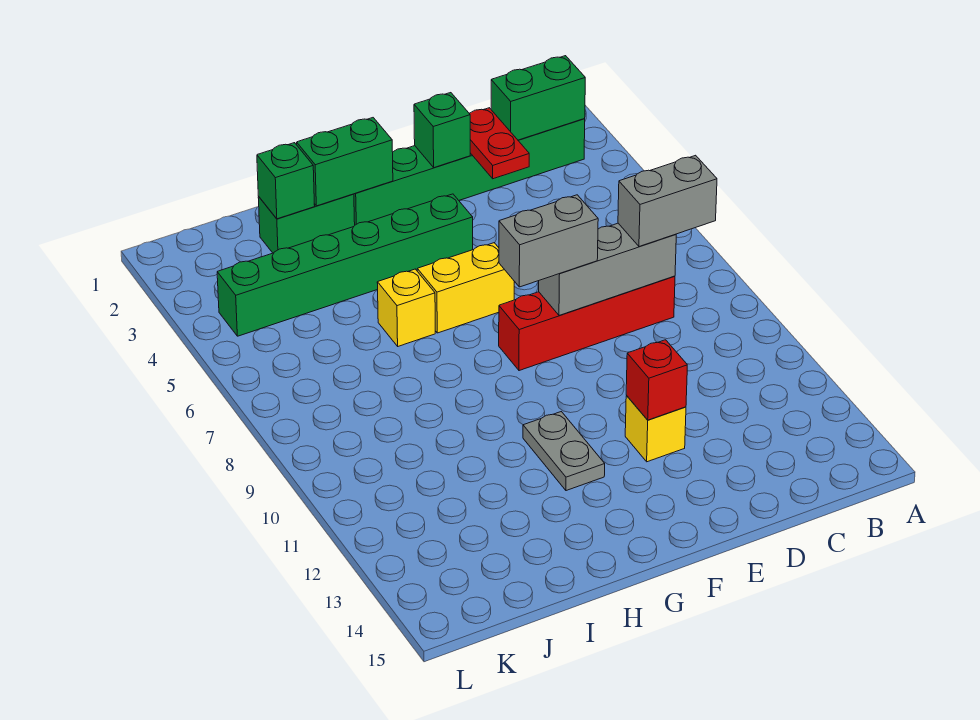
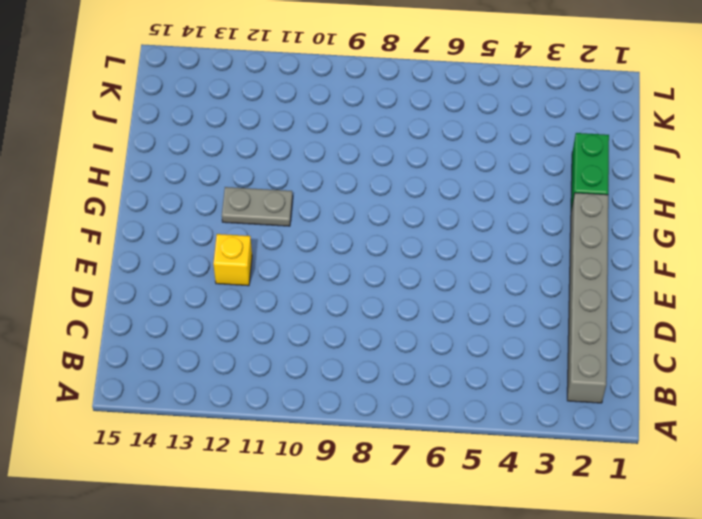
grey 1x6 brick [567,193,608,403] -> green 1x6 brick [354,119,585,225]
none -> red 1x4 brick [499,276,675,371]
none -> green 1x6 brick [217,194,473,336]
none -> yellow 1x2 brick [417,243,514,333]

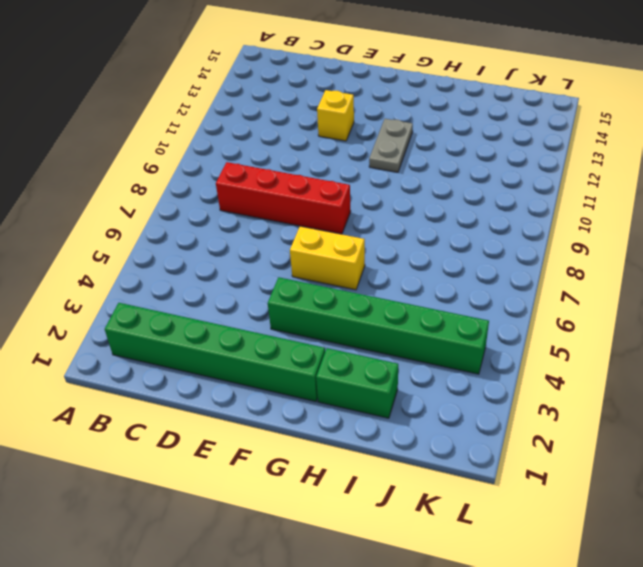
none -> yellow 1x1 brick [377,269,435,346]
none -> green 1x2 brick [491,56,585,140]
none -> grey 1x3 brick [539,223,676,315]

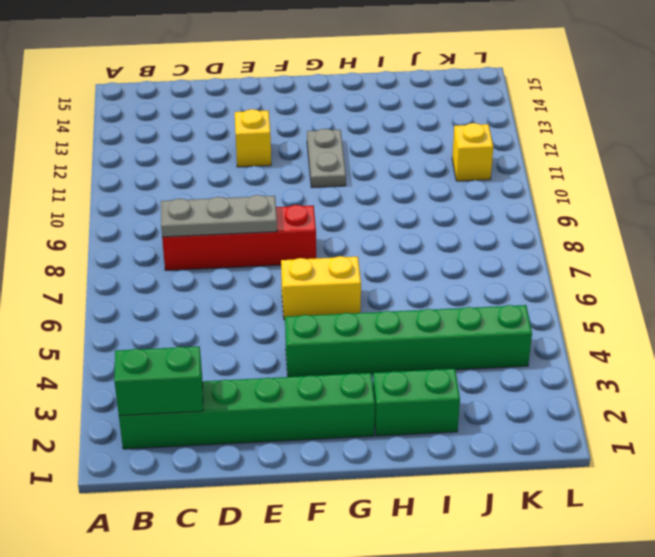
grey 1x3 plate [161,195,277,237] -> grey 1x3 brick [539,223,676,315]
yellow 1x1 brick [452,123,493,181] -> yellow 1x1 brick moved to [377,269,435,346]
none -> red 1x2 plate [470,108,529,179]
none -> green 1x1 brick [414,93,470,168]
none -> red 1x1 brick [626,340,687,420]

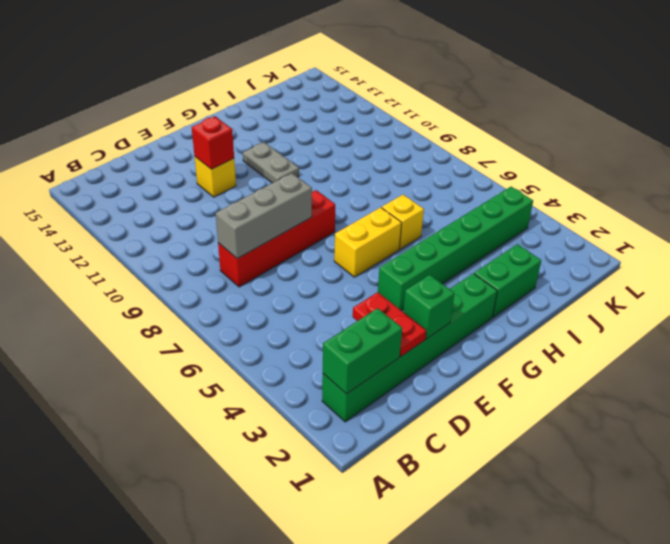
none -> green 1x2 brick [297,118,393,206]
none -> green 1x1 brick [257,143,315,219]
none -> grey 1x2 brick [618,155,717,247]

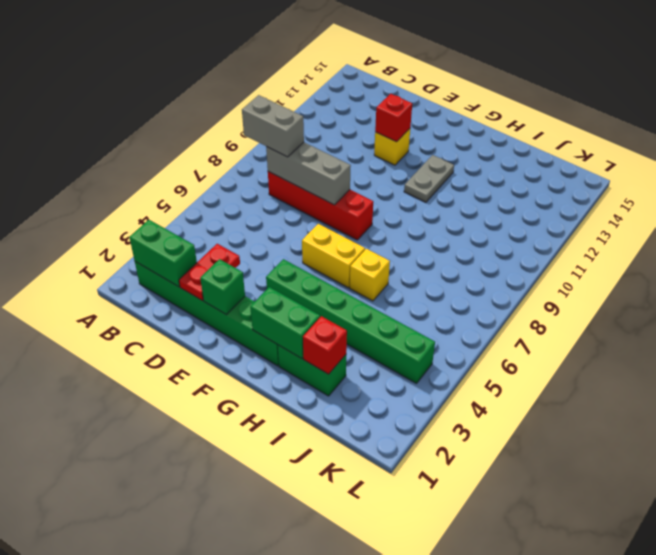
red 1x1 brick [303,316,347,374] -> green 1x1 brick [257,143,315,219]
none -> grey 1x2 brick [499,195,598,287]

